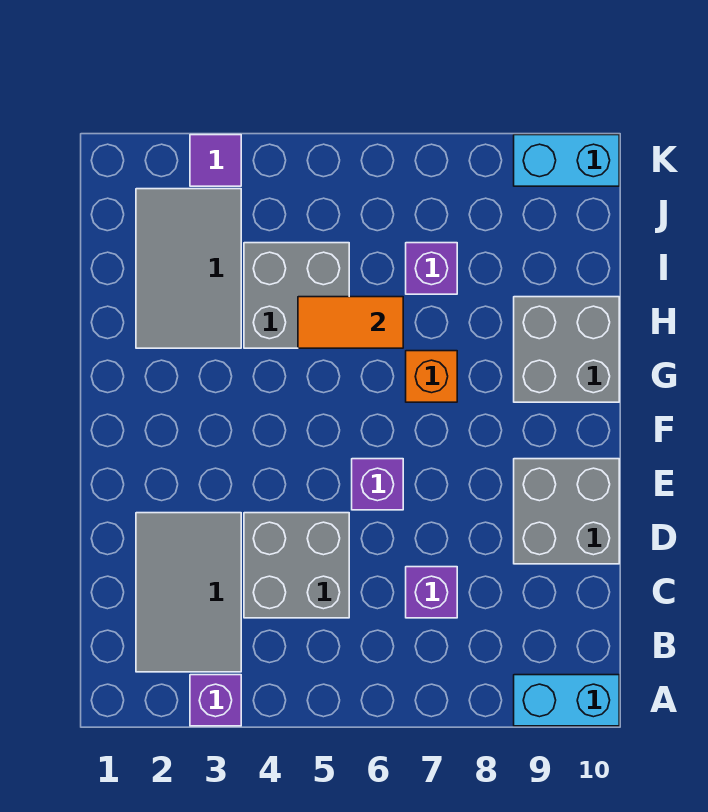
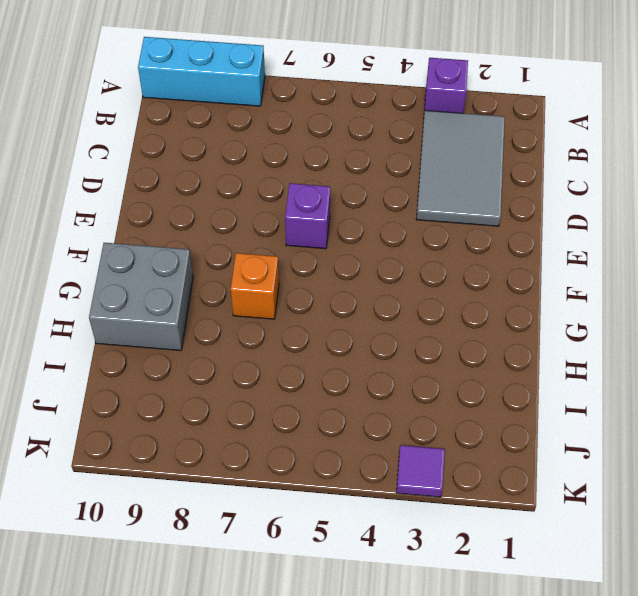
cyan 1x3 brick [138,37,265,106] -> cyan 1x2 brick [514,675,619,726]
none -> grey 2x2 brick [244,513,349,618]
none -> purple 1x1 brick [406,567,457,618]
none -> grey 2x2 brick [514,459,619,564]

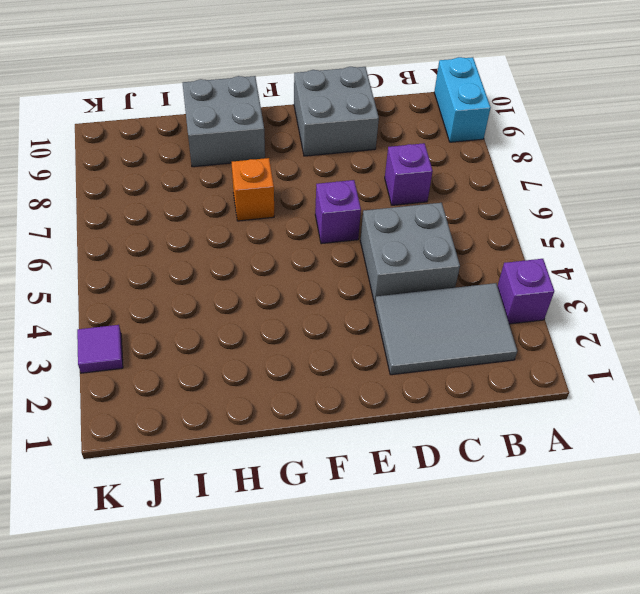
none -> grey 2x3 tile [136,189,241,348]
none -> grey 2x2 brick [244,243,349,348]
none -> purple 1x1 brick [406,243,457,294]

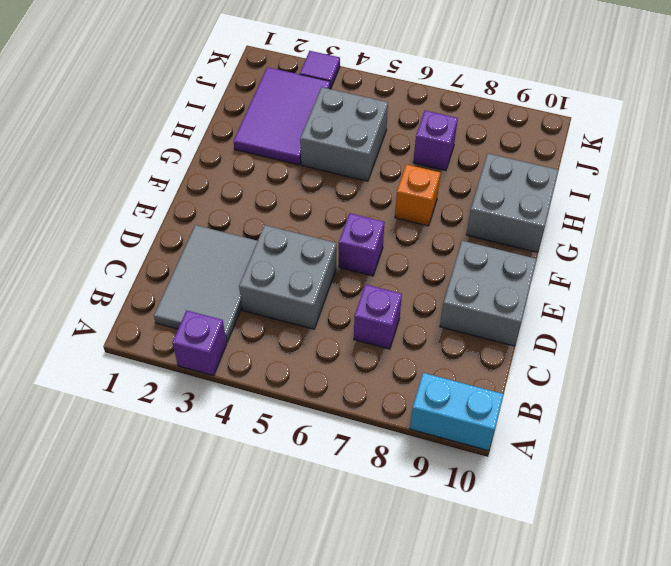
purple 2x3 tile [234,67,330,165] -> grey 2x3 tile [136,189,241,348]
none -> cyan 1x2 brick [514,135,619,186]
none -> orange 1x2 tile [298,297,403,348]

